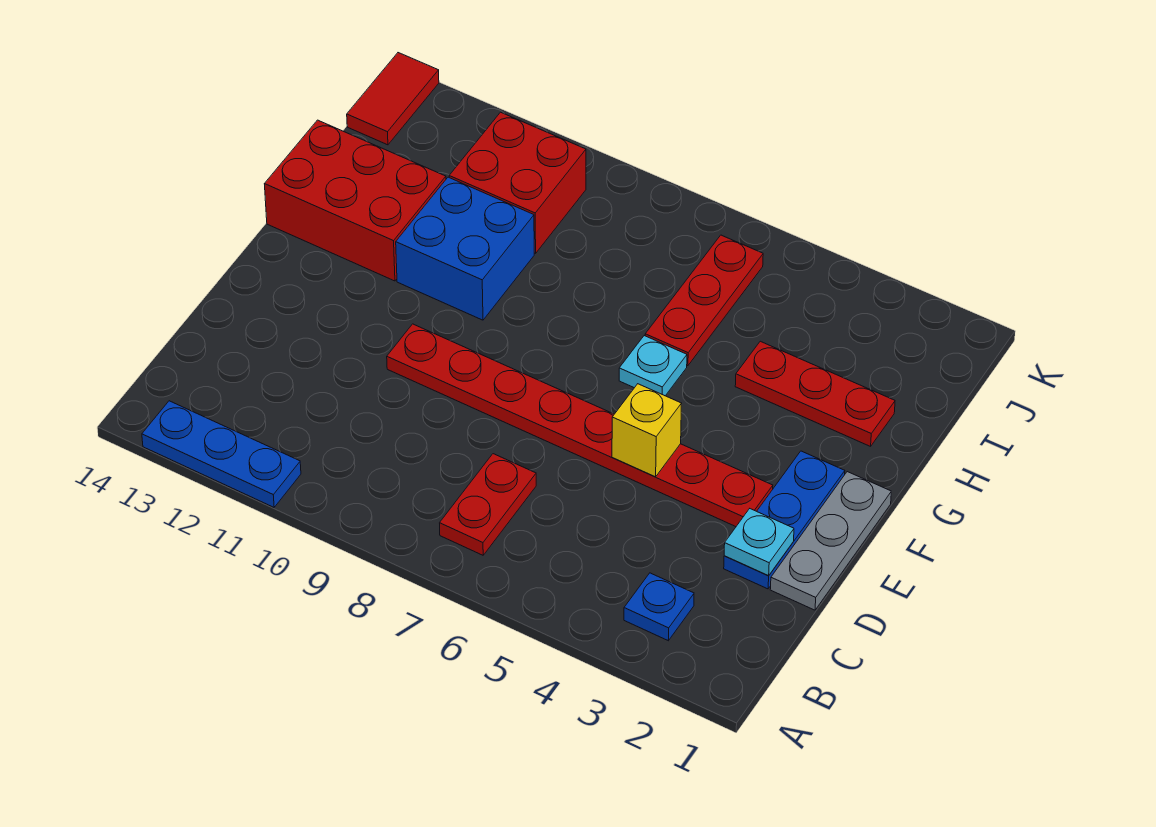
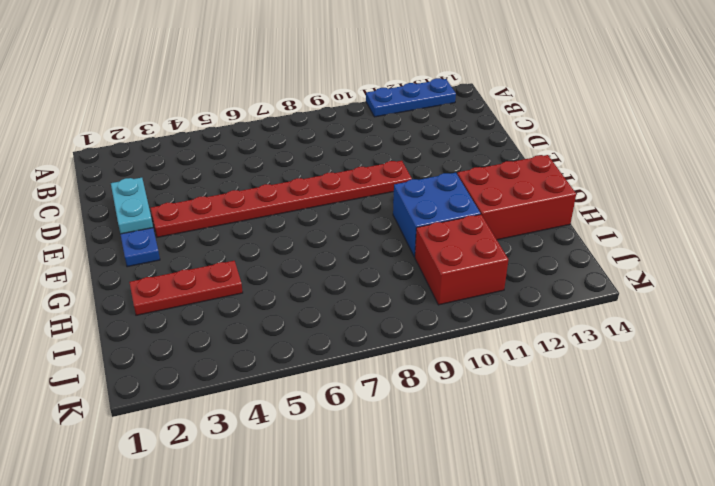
cyan 1x2 plate [111,178,153,234] -> cyan 1x1 plate [724,509,794,576]
none -> blue 1x1 plate [624,573,694,641]
none -> red 1x2 plate [440,454,536,555]
none -> grey 1x3 plate [770,472,891,610]

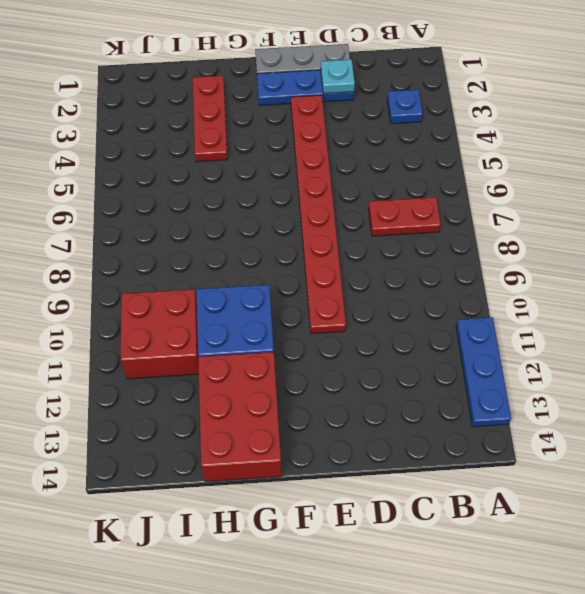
none -> cyan 1x1 plate [619,336,687,396]
none -> red 1x3 plate [645,235,763,366]
none -> red 1x2 tile [347,53,439,145]

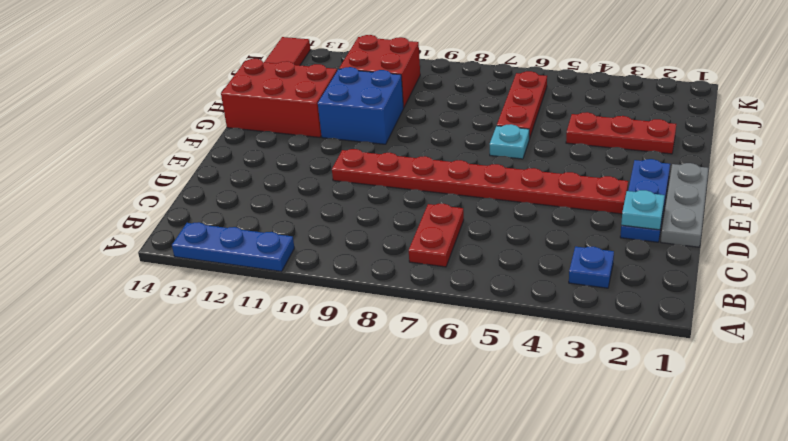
none -> yellow 1x1 brick [612,384,682,477]

